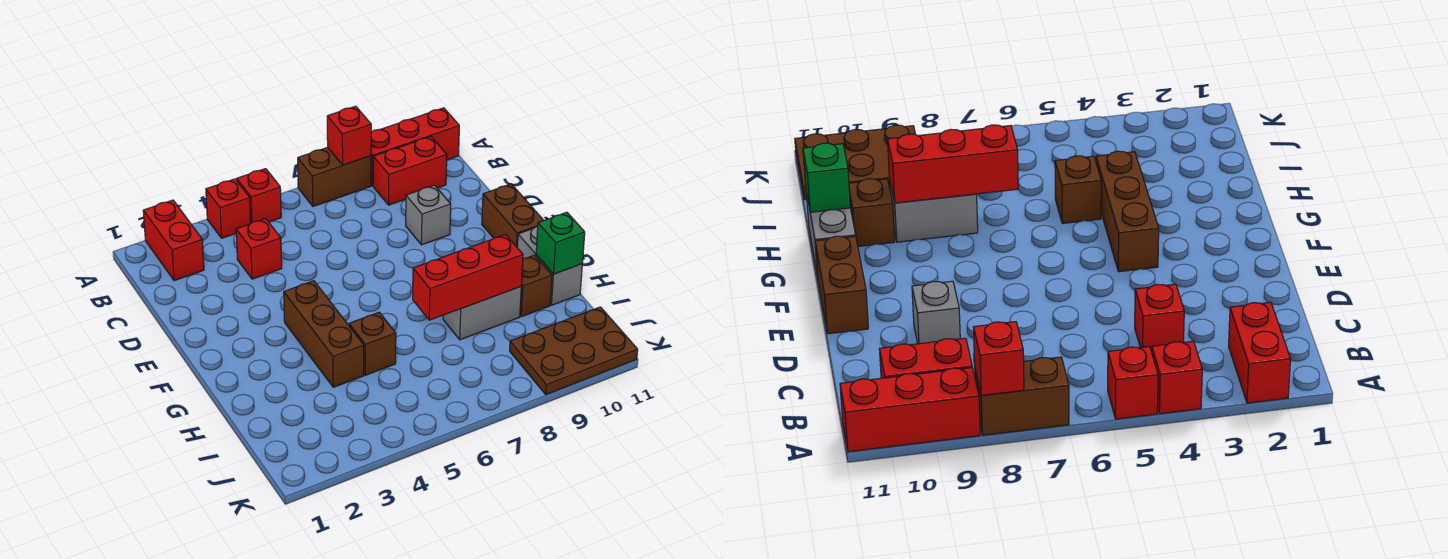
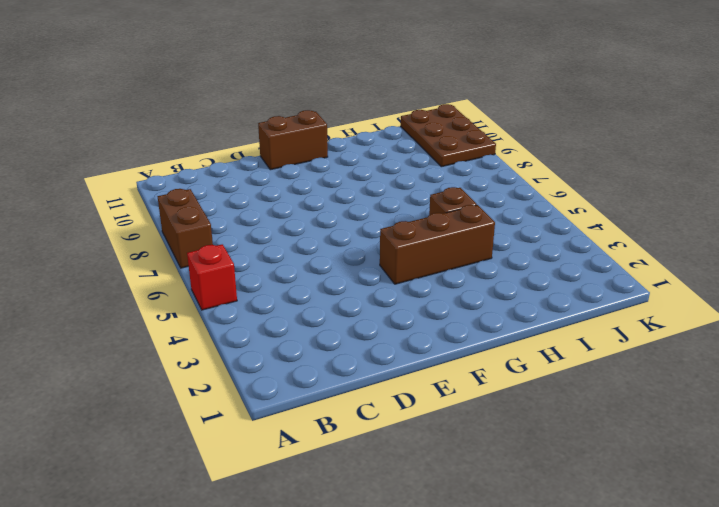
none -> red 1x2 brick [143,200,204,281]
none -> red 1x1 brick [206,179,251,238]
none -> red 1x3 brick [371,108,459,186]

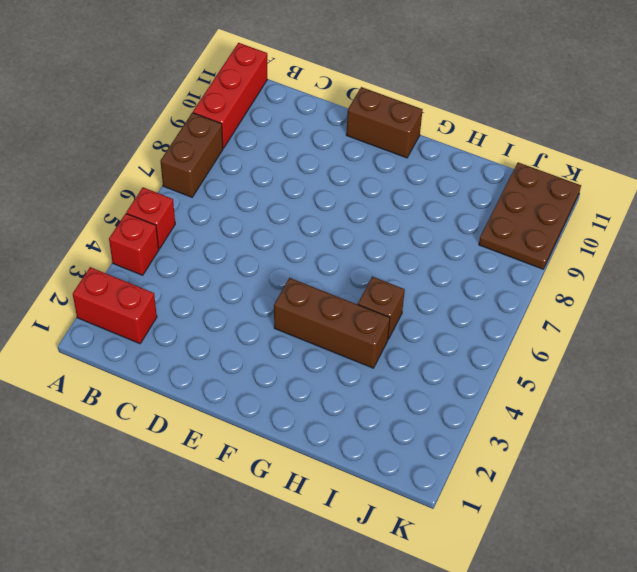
none -> red 1x2 brick [373,137,447,205]
none -> red 1x1 brick [236,219,282,279]
none -> grey 1x1 brick [406,185,451,245]

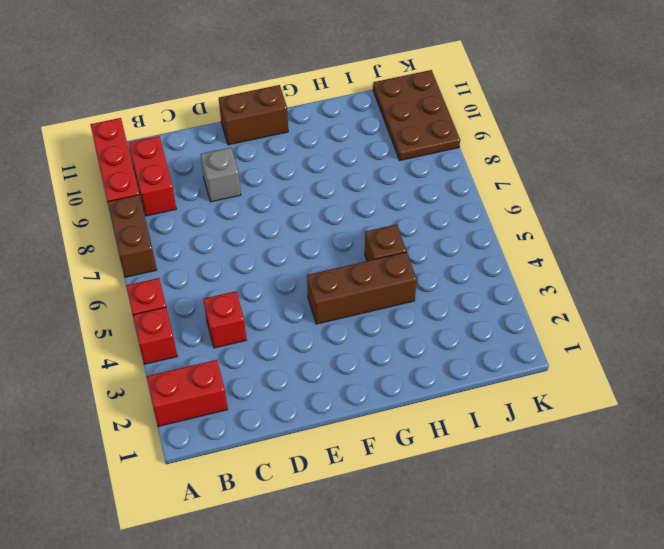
none -> grey 1x2 brick [517,227,582,305]
none -> grey 1x2 brick [443,287,521,340]
none -> brown 1x1 brick [520,255,552,317]

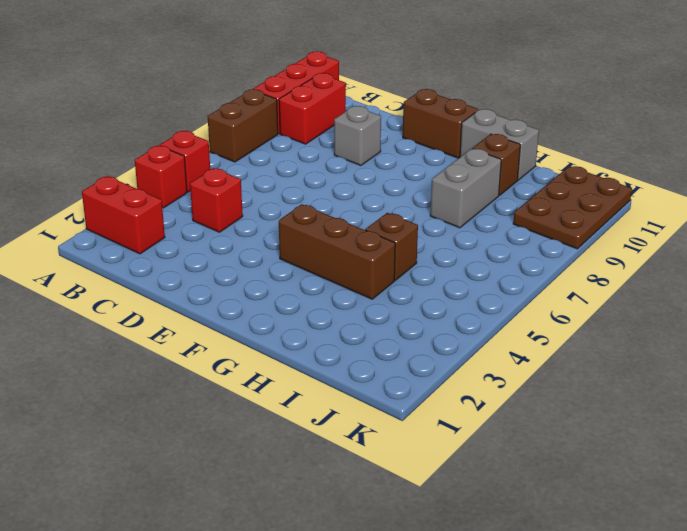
none -> red 1x1 brick [327,106,371,165]
none -> red 1x3 brick [413,235,523,320]
none -> green 1x1 brick [536,212,585,274]

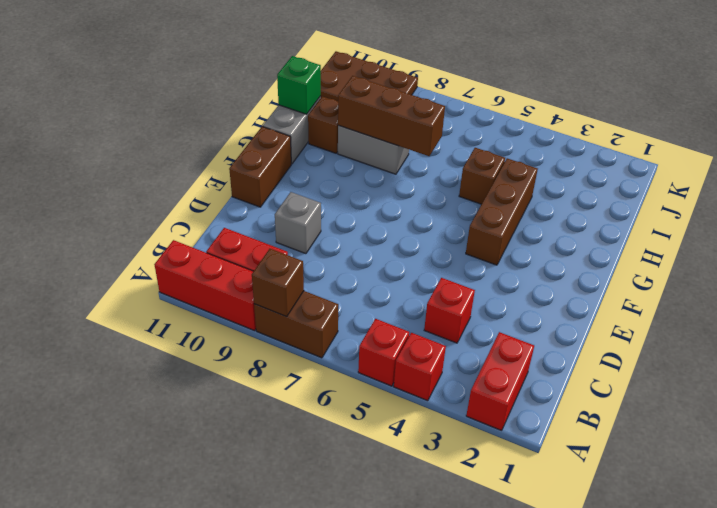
brown 1x1 brick [252,249,304,317] -> red 1x1 brick [327,106,371,165]
brown 1x3 brick [338,76,445,156] -> red 1x3 brick [413,235,523,320]

